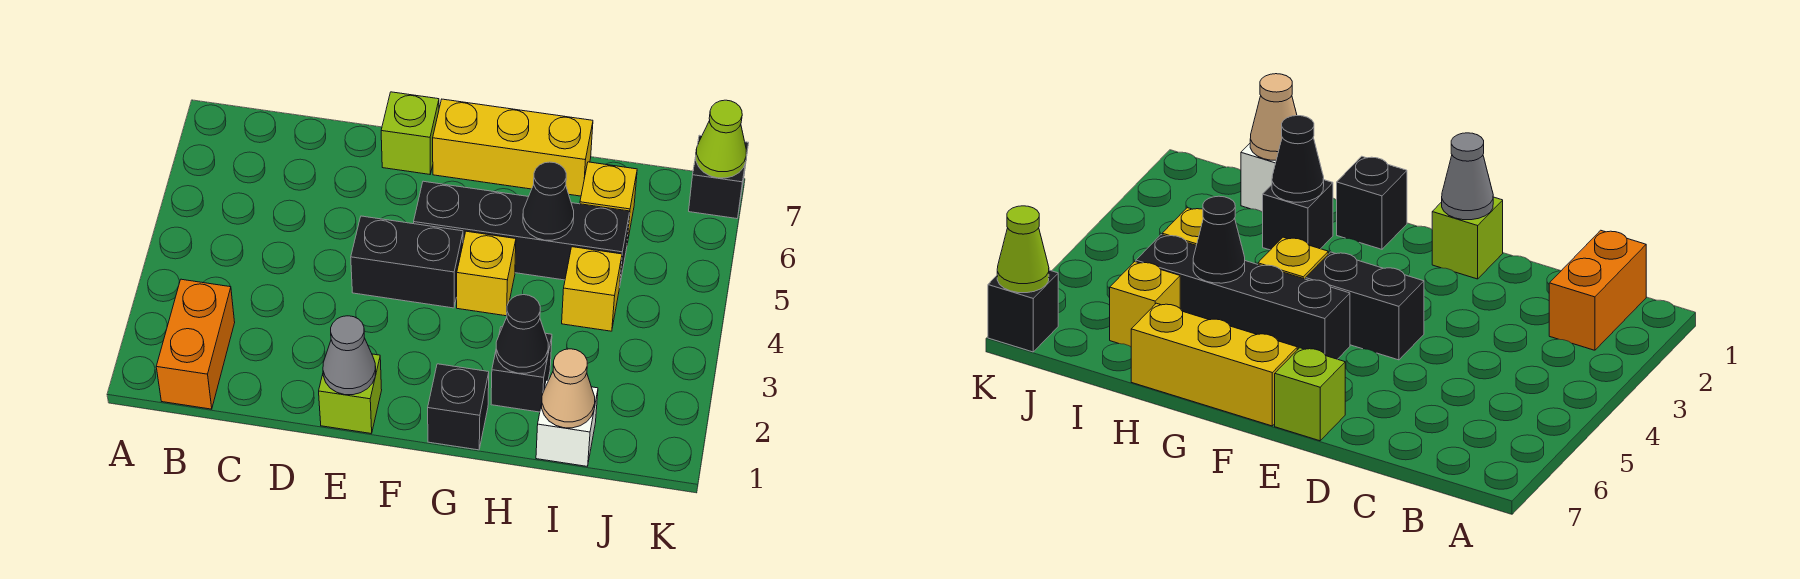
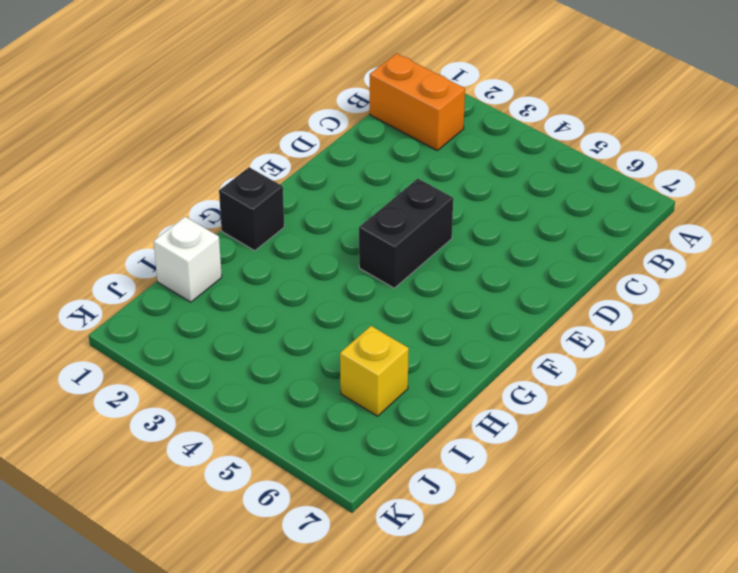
none -> lime 1x1 brick [319,354,382,434]
none -> lime 1x1 brick [381,92,439,174]
none -> black 1x4 brick [414,181,630,288]

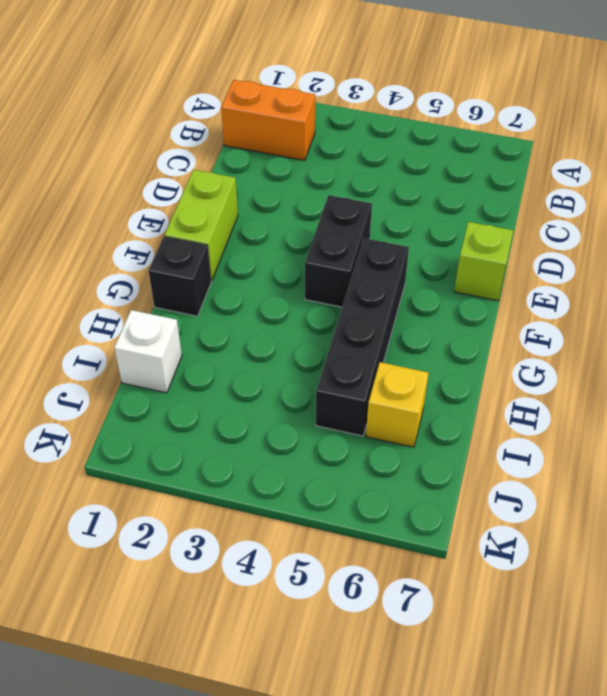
lime 1x2 brick [164,170,238,281] -> lime 1x1 brick [319,354,382,434]
none -> yellow 1x3 brick [433,99,593,196]
none -> yellow 1x1 brick [457,231,516,316]
none -> black 1x1 brick [491,327,552,412]

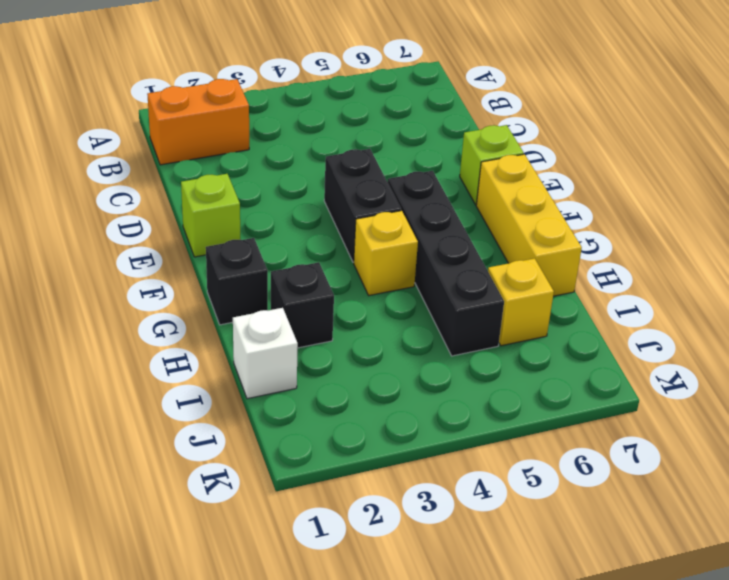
none -> yellow 1x1 brick [562,247,622,331]
none -> black 1x1 brick [689,135,748,219]
none -> grey 1x1 cone [323,316,376,395]

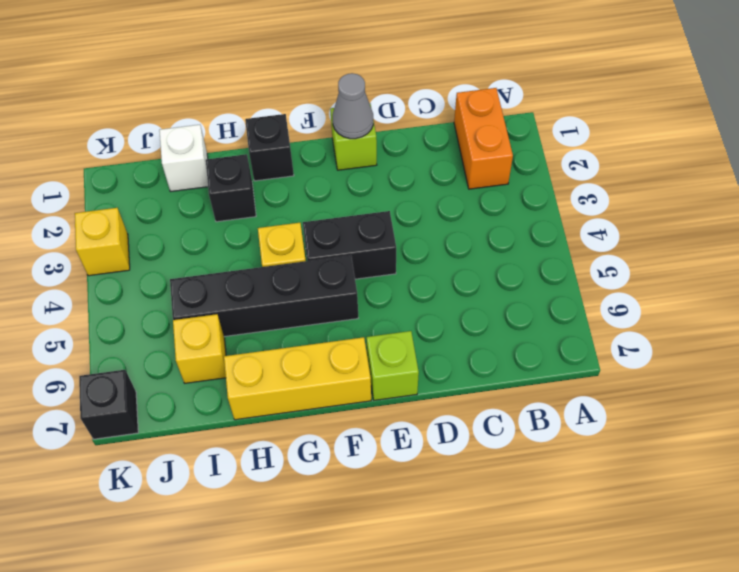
yellow 1x1 brick [75,208,130,276] -> yellow 1x1 brick moved to [562,247,622,331]
none -> black 1x1 cone [496,294,548,373]
none -> black 1x1 cone [523,162,574,240]
none -> tan 1x1 cone [542,349,595,428]

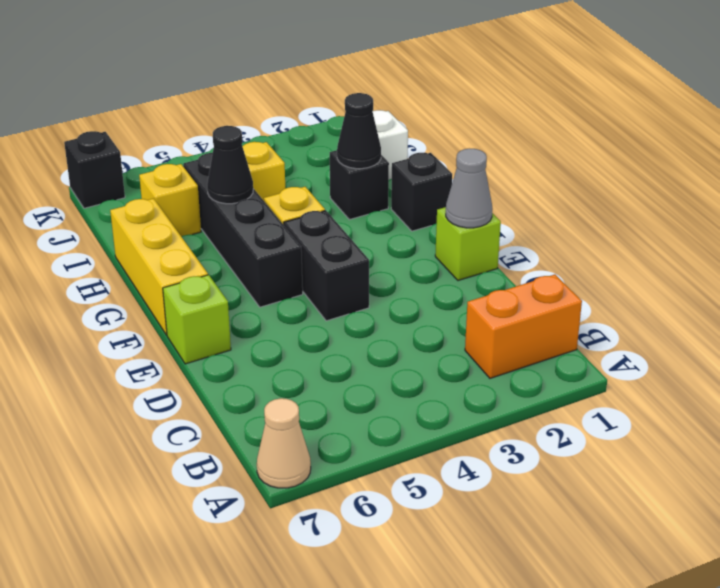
tan 1x1 cone [257,398,311,488] -> tan 1x1 cone moved to [542,349,595,428]
none -> lime 1x1 cone [696,100,746,178]

